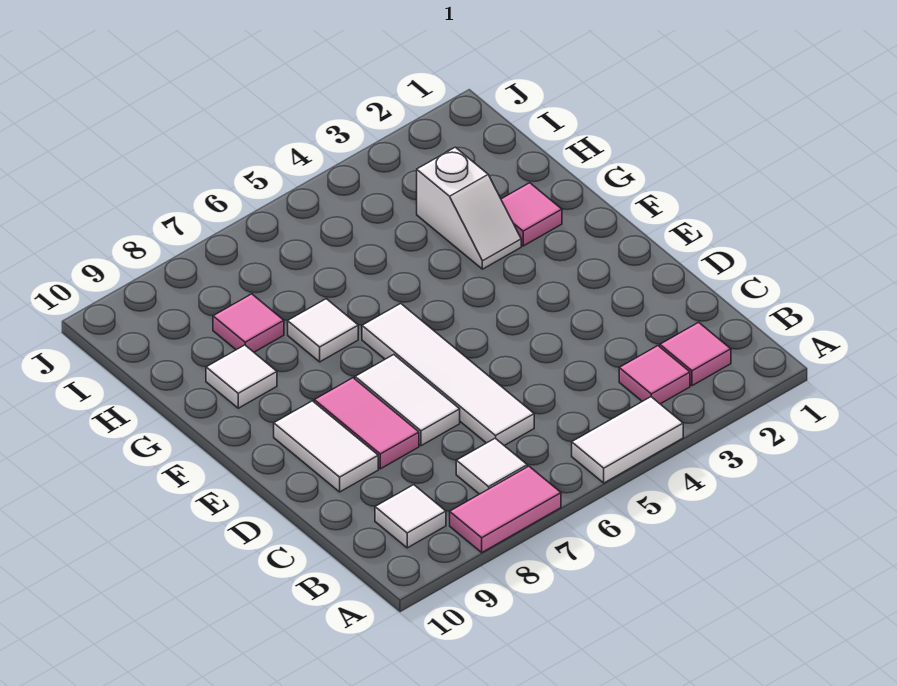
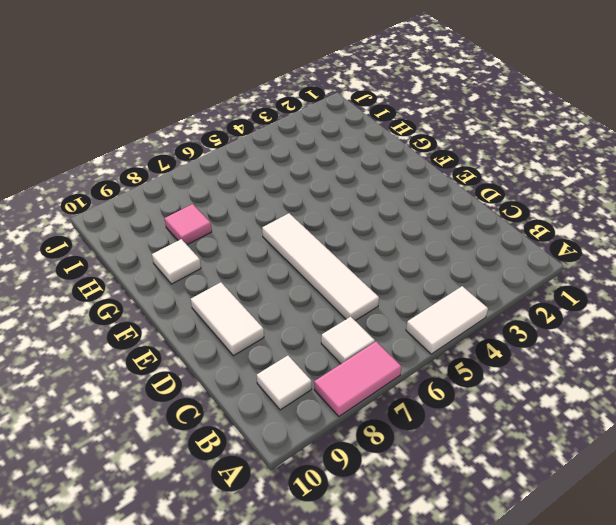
none -> pink 1x1 tile [660,322,731,386]
none -> pink 1x1 tile [619,346,690,404]
none -> white 1x2 tile [355,355,460,446]

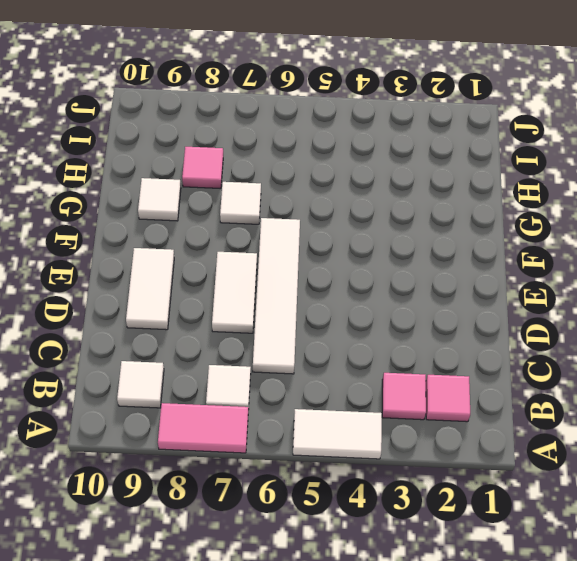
none -> pink 1x2 tile [314,378,419,469]
none -> pink 1x1 tile [501,183,562,246]
none -> white 1x2 slope [417,147,521,269]

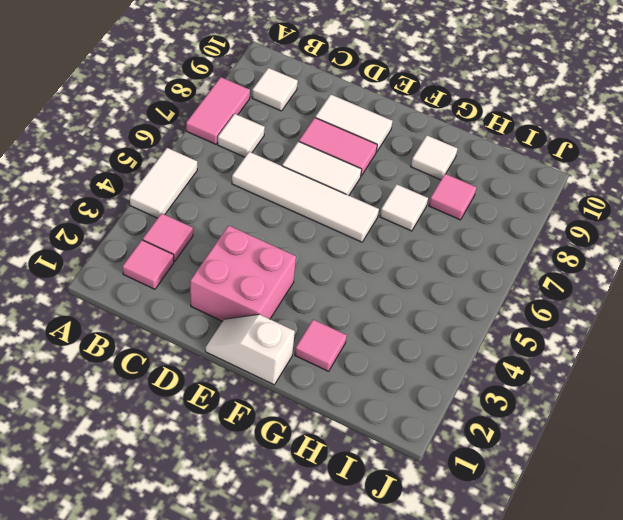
pink 2x2 brick [190,226,296,321] -> none
white 1x2 slope [205,314,295,385] -> white 1x2 slope moved to [417,147,521,269]

